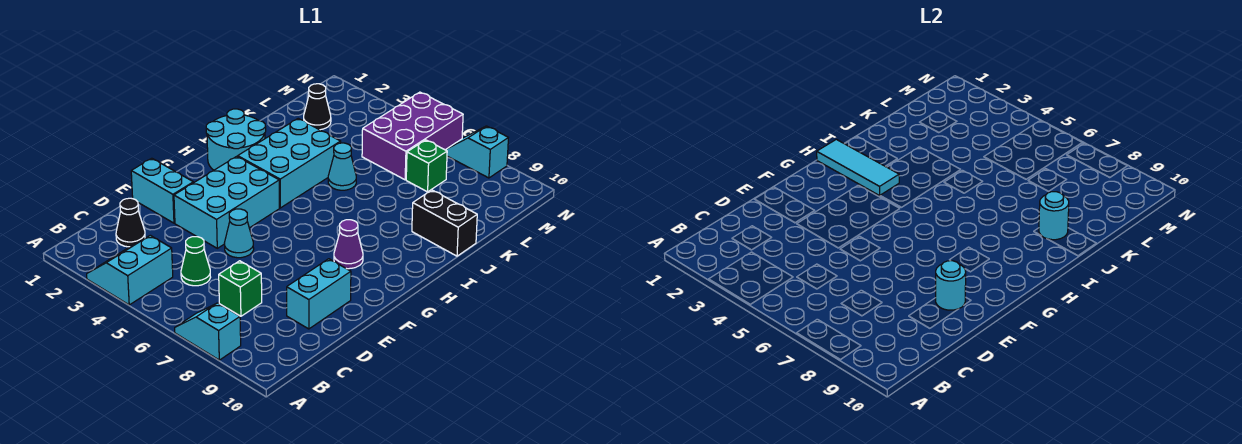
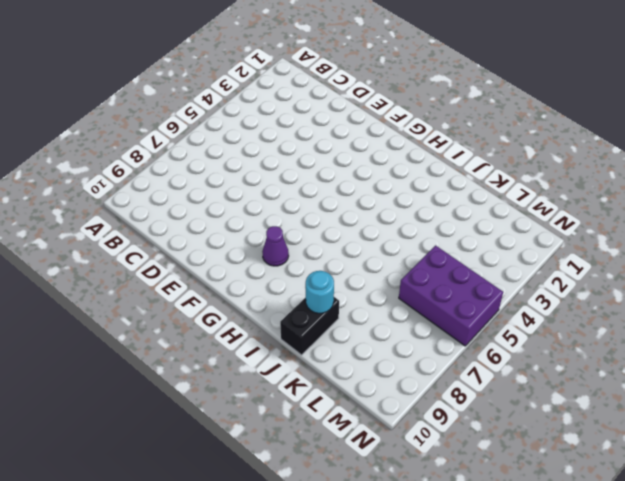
none -> cyan 2x2 slope [87,235,173,305]
none -> cyan 1x2 slope [175,303,241,360]
none -> black 1x1 cone [116,198,145,247]

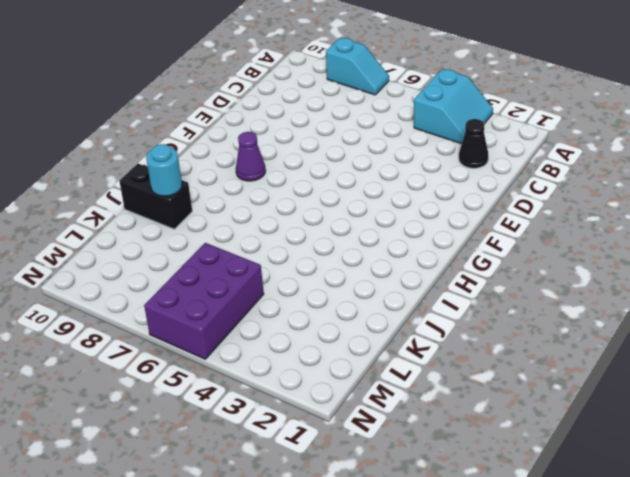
none -> green 1x1 cone [181,237,211,286]
none -> green 1x1 brick [219,261,262,316]
none -> cyan 1x2 brick [287,259,351,329]

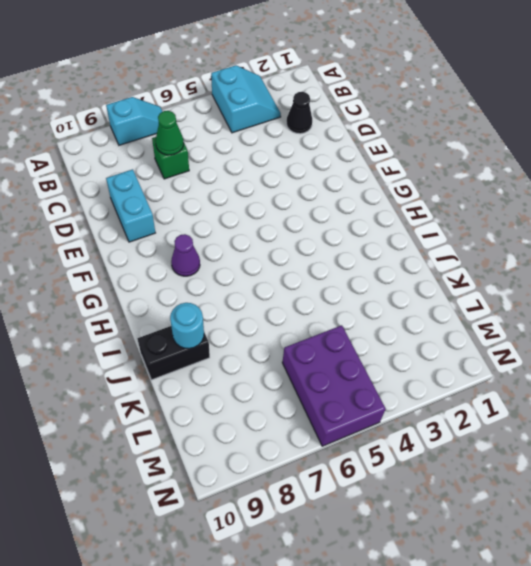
green 1x1 cone [156,111,184,155] -> green 1x1 cone moved to [181,237,211,286]
none -> cyan 1x2 brick [131,158,193,223]
none -> cyan 2x3 brick [174,156,280,248]
none -> cyan 1x1 cone [225,209,254,258]

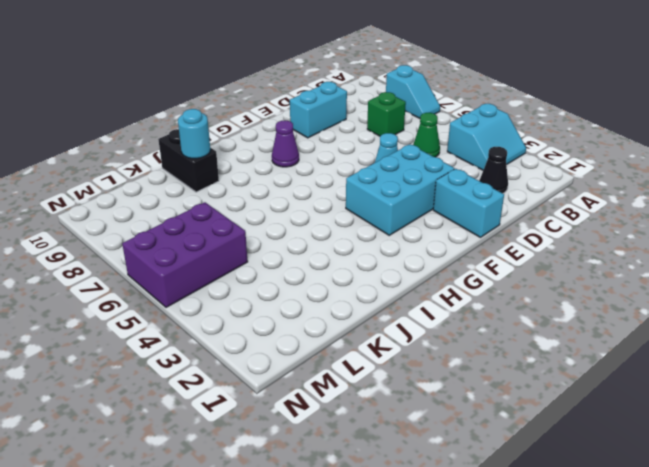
none -> cyan 2x2 round brick [206,109,266,170]
none -> cyan 2x3 brick [238,119,341,208]
none -> cyan 1x1 cone [328,143,356,190]

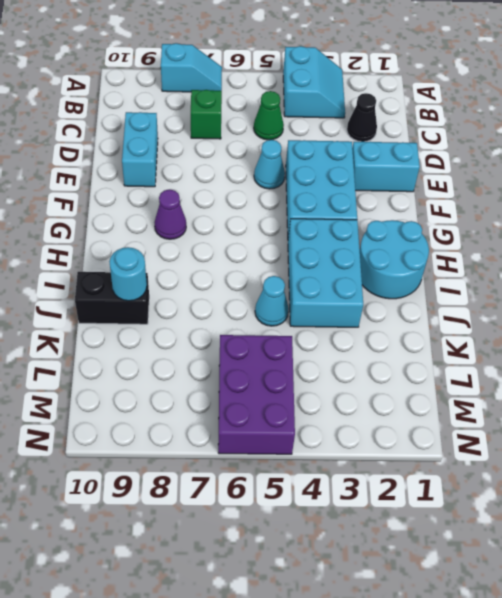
none -> black 1x1 cone [304,84,331,130]
none -> green 1x1 brick [406,140,447,192]
none -> cyan 1x2 slope [446,126,508,178]

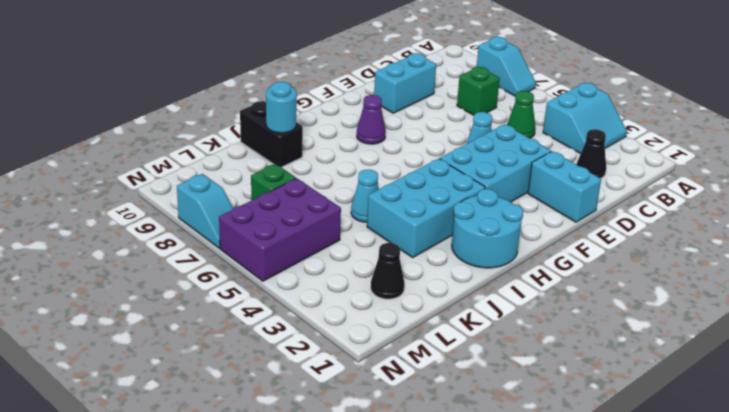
none -> cyan 1x1 round brick [936,261,966,310]
none -> cyan 1x3 tile [817,139,899,196]

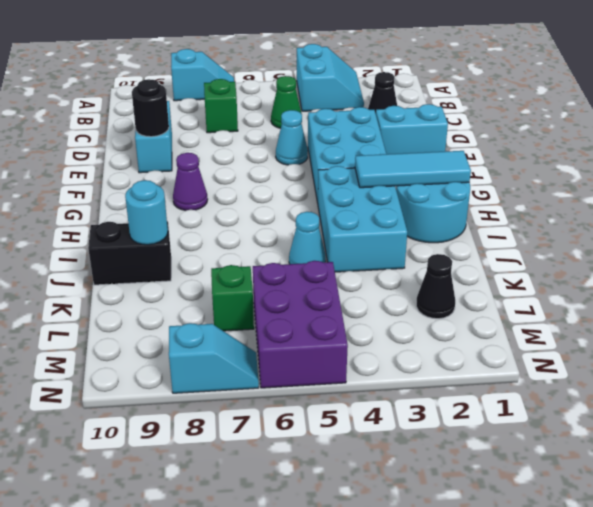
black 1x1 round brick [132,79,169,137] -> cyan 1x1 round brick [936,261,966,310]

